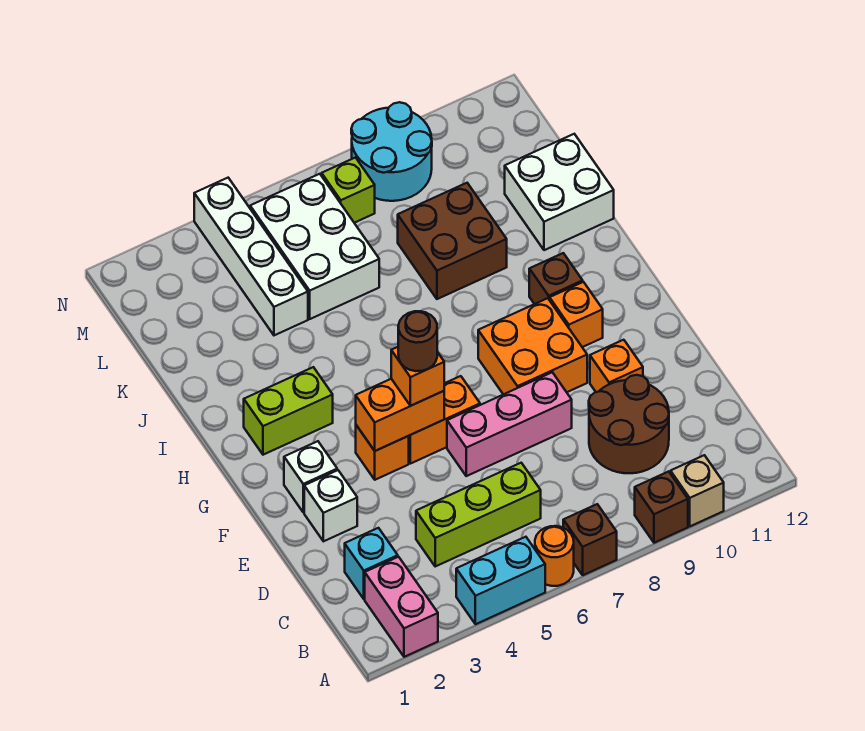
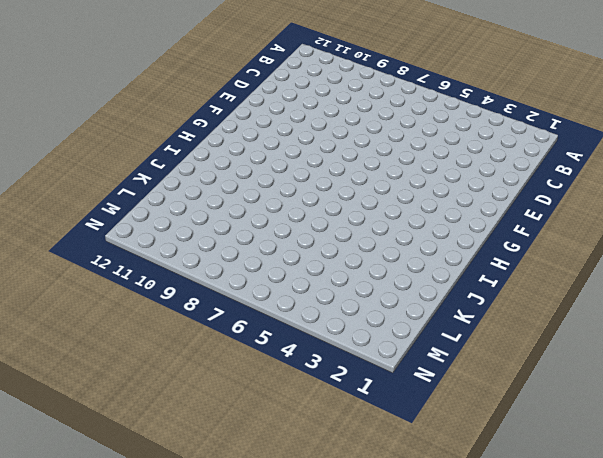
none -> pink 1x2 brick [365,557,438,657]
none -> cyan 1x2 brick [456,537,545,624]
none -> orange 1x1 round brick [535,526,574,586]

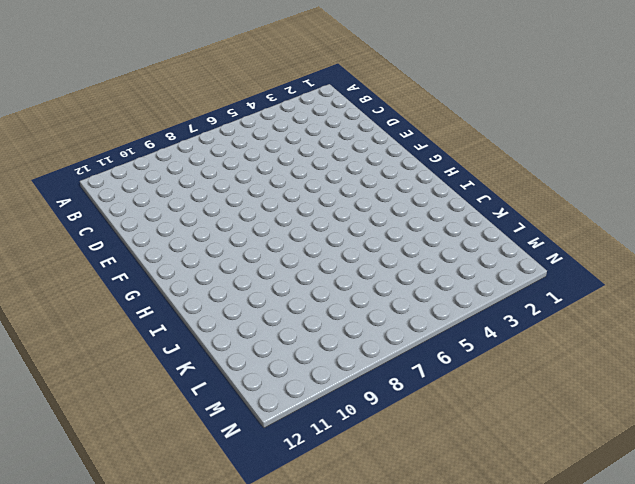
none -> pink 1x2 brick [365,557,438,657]
none -> cyan 1x2 brick [456,537,545,624]
none -> orange 1x1 round brick [535,526,574,586]

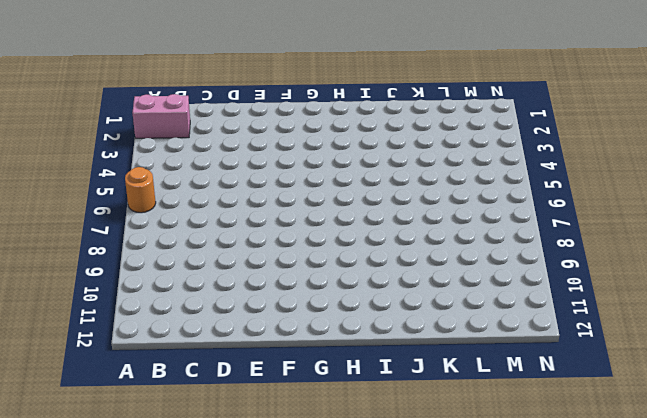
none -> cyan 1x2 brick [456,537,545,624]
none -> brown 1x1 brick [563,504,617,575]
none -> brown 1x1 brick [635,471,688,543]

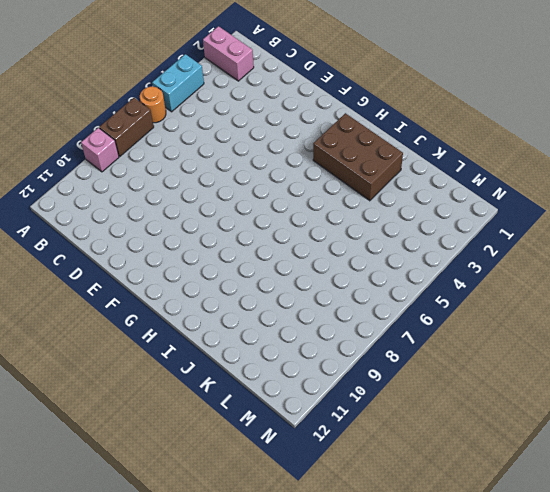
brown 1x2 brick [99,98,154,156] -> brown 1x1 brick [563,504,617,575]
pink 1x1 brick [81,128,119,172] -> brown 1x1 brick [635,471,688,543]
brown 2x3 brick [313,113,403,201] -> lime 1x2 brick [244,367,333,455]
none -> tan 1x1 brick [671,455,724,526]
none -> cyan 1x1 brick [345,528,398,599]
none -> lime 1x3 brick [416,463,541,566]

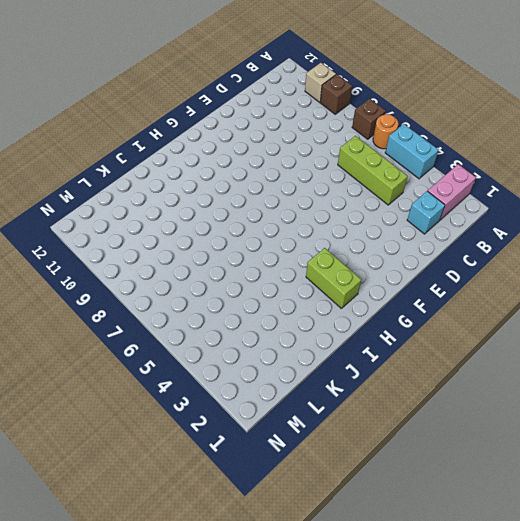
none -> brown 2x2 round brick [589,375,669,473]
none -> white 1x1 brick [304,470,357,541]
none -> pink 1x3 brick [447,372,572,476]

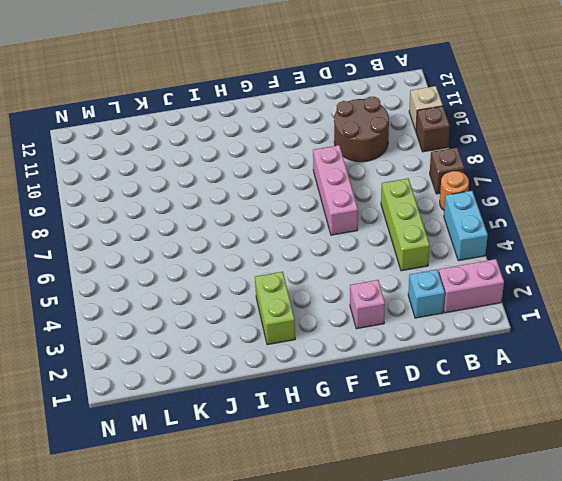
pink 1x1 brick [350,280,385,329] -> white 1x1 brick [304,470,357,541]
none -> orange 1x1 brick [590,340,643,392]
none -> white 1x1 brick [284,441,337,512]
none -> orange 1x1 brick [356,425,409,480]

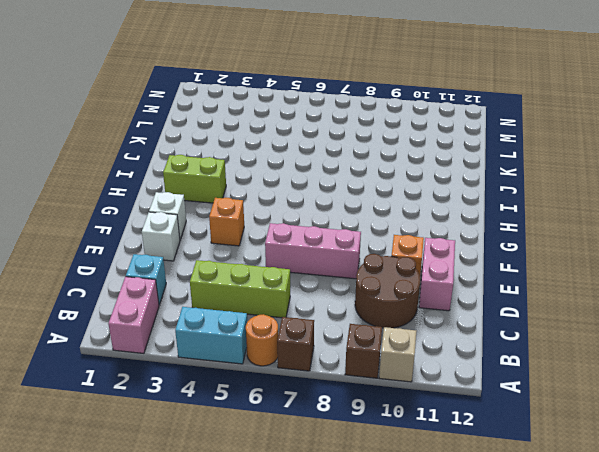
pink 1x2 brick [419,238,455,311] -> none
none -> orange 1x2 brick [409,376,480,464]
none -> orange 2x2 brick [478,298,587,394]
none -> orange 1x1 brick [550,282,603,347]

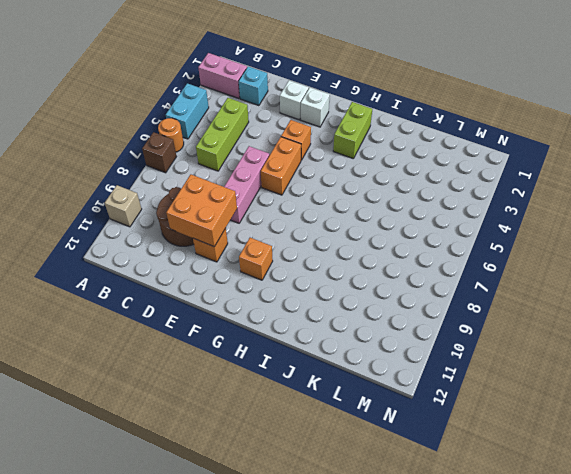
orange 2x2 brick [166,175,237,247] -> orange 2x2 brick moved to [478,298,587,394]
none -> brown 1x1 brick [635,471,688,543]
none -> brown 1x1 brick [529,253,583,304]
none -> brown 2x2 brick [398,183,507,299]

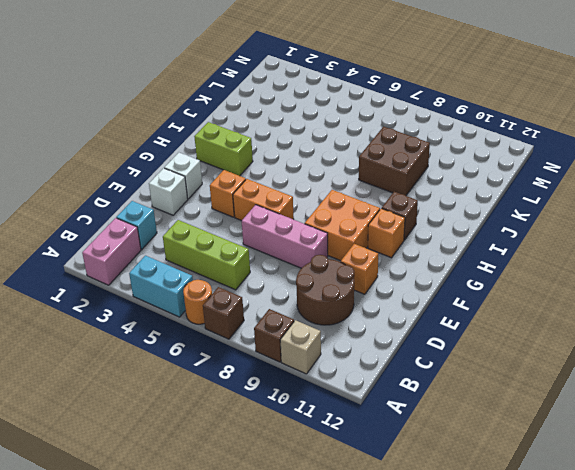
none -> white 2x2 brick [505,134,614,250]
none -> white 1x4 brick [194,178,308,335]
none -> white 2x3 brick [250,174,379,319]

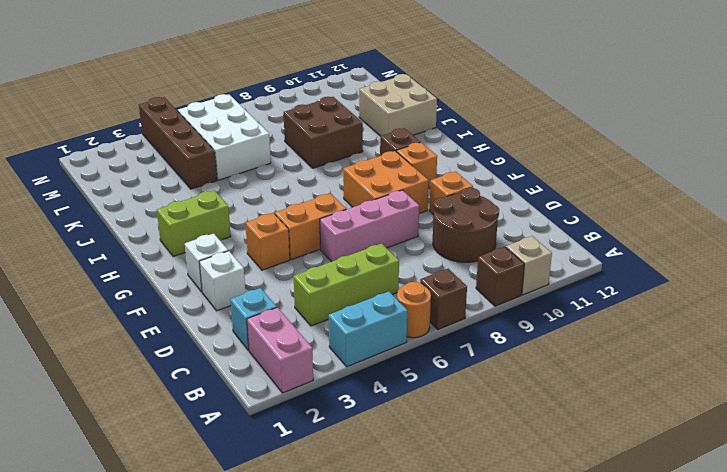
tan 2x2 brick [359,74,437,136] -> white 2x2 brick [505,134,614,250]
brown 1x4 brick [139,97,217,189] -> white 1x4 brick [194,178,308,335]
none -> lime 1x1 brick [322,158,375,223]
none -> cyan 2x2 round brick [351,102,432,201]
none -> orange 1x2 brick [356,379,444,451]

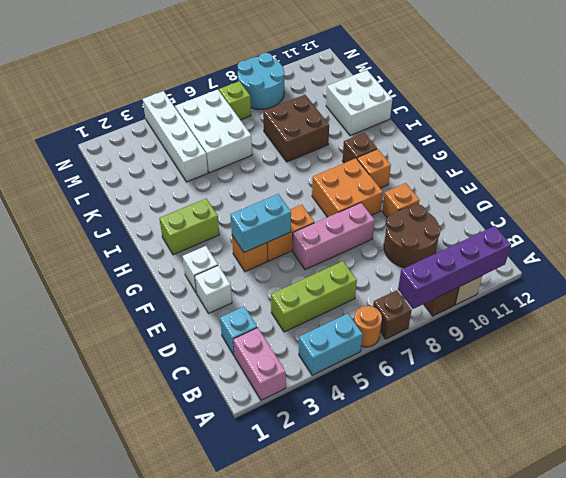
purple 1x4 brick [398,226,511,309] -> none
cyan 1x2 brick [230,194,291,252] -> orange 1x2 brick [356,379,444,451]
none -> orange 1x1 brick [391,347,444,406]
none -> brown 1x1 round brick [398,311,437,371]

